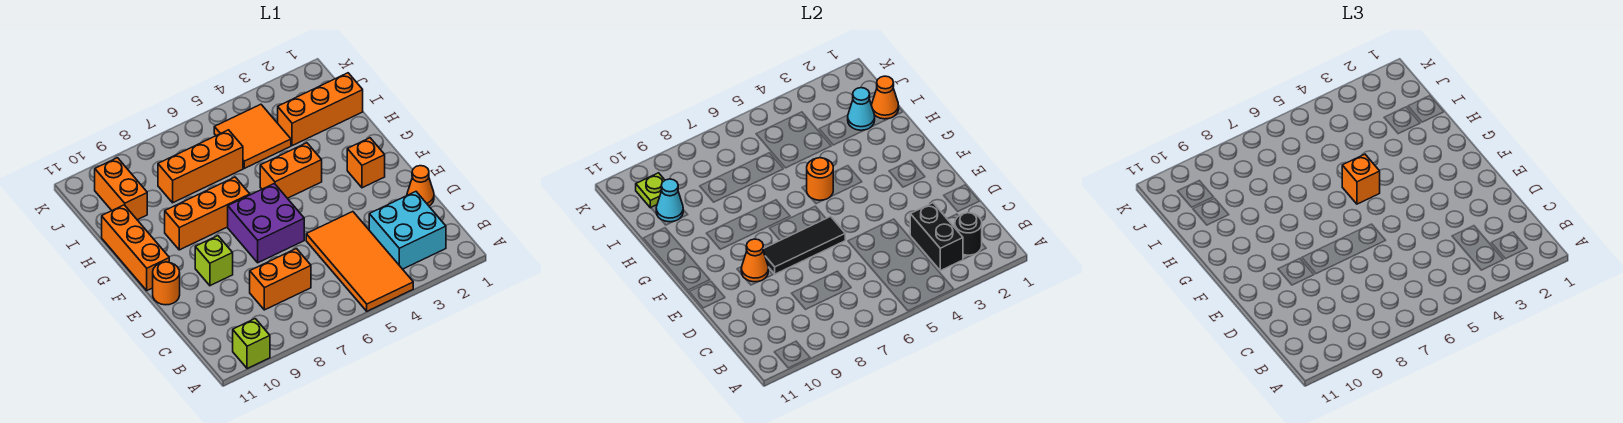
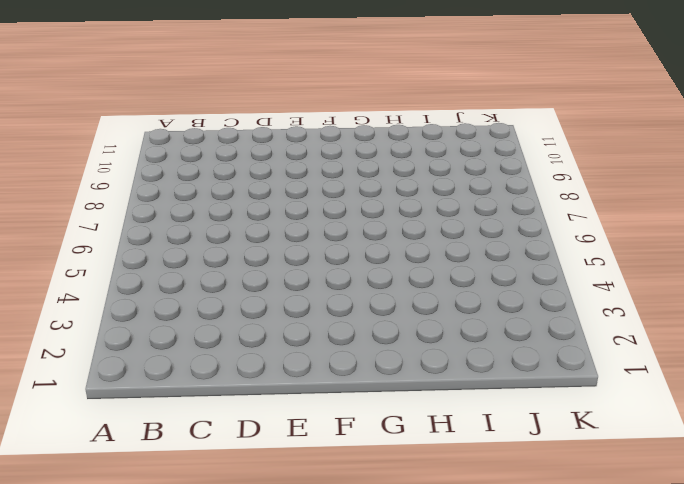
none -> orange 2x4 tile [306,212,413,311]
none -> lime 1x1 brick [233,319,270,369]
none -> cyan 2x2 brick [369,192,446,269]

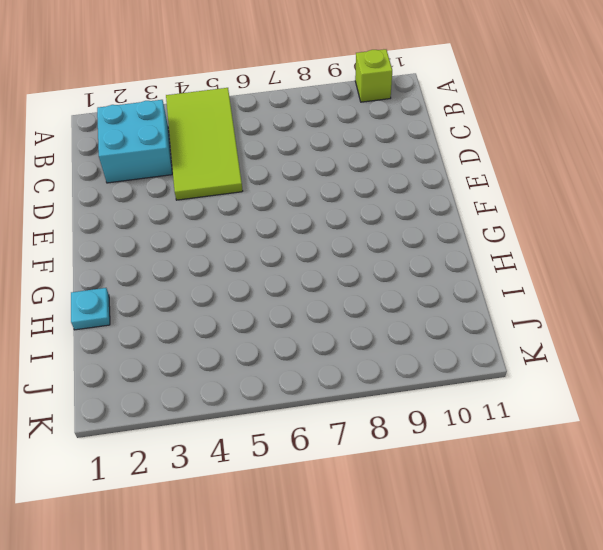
lime 2x4 tile [166,88,243,200] -> orange 2x4 tile [306,212,413,311]
cyan 1x1 plate [71,288,110,330] -> none
none -> orange 1x2 brick [250,249,311,310]
none -> orange 1x1 cone [407,166,434,206]
none -> purple 2x2 brick [228,184,304,263]

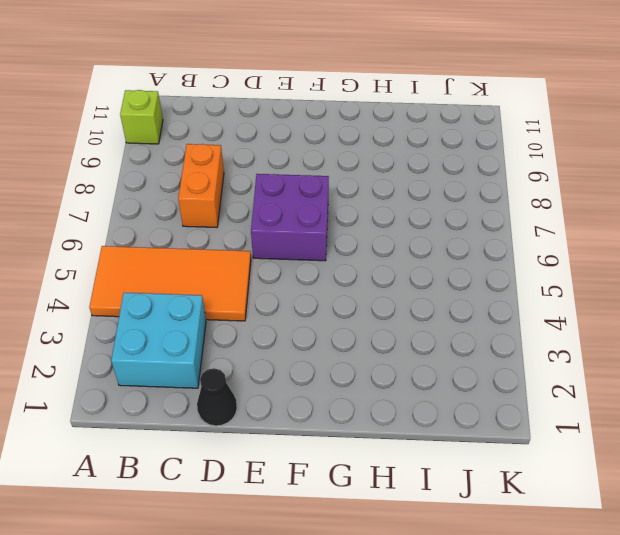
black 1x1 cone [197,368,237,426] -> orange 1x1 cone [407,166,434,206]
none -> lime 1x1 brick [195,236,233,286]
none -> orange 1x1 round brick [153,262,180,305]
none -> orange 1x1 brick [347,138,385,188]

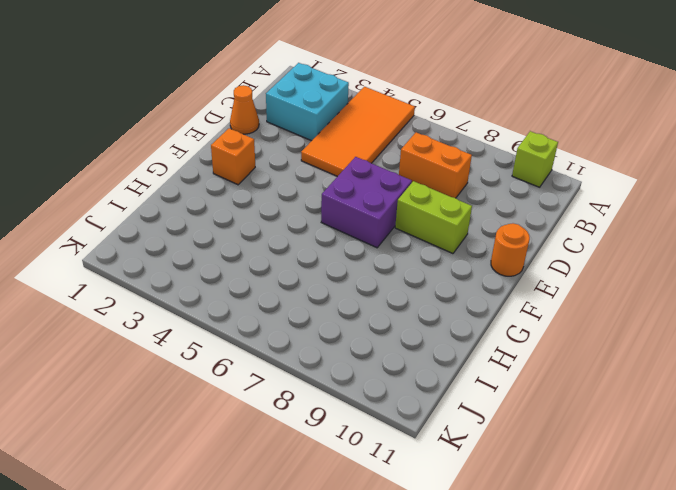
lime 1x2 brick [395,181,472,254] -> lime 1x1 brick [195,236,233,286]
none -> orange 1x3 brick [102,205,169,290]
none -> orange 1x2 brick [260,143,322,198]
none -> orange 1x3 brick [165,177,250,250]

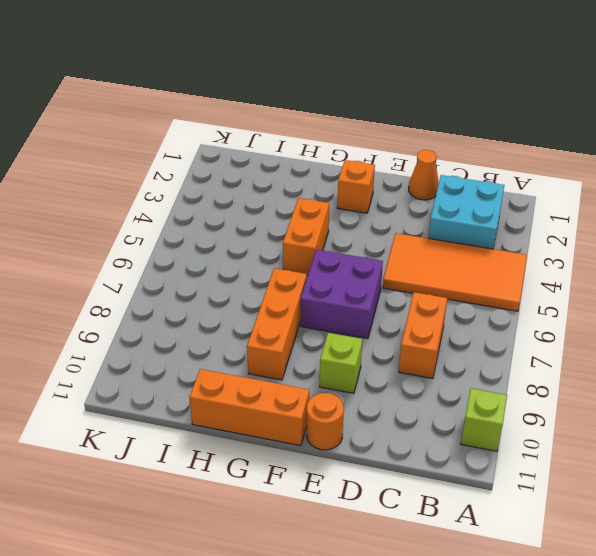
none -> orange 1x3 brick [278,73,363,146]
none -> orange 2x2 tile [214,104,291,168]
none -> orange 1x3 brick [158,130,243,203]

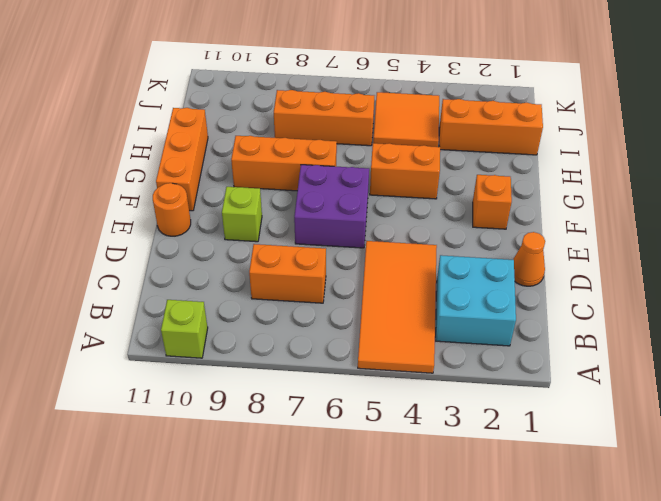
none -> orange 1x2 brick [95,158,147,220]
none -> black 1x1 round brick [955,213,982,255]
none -> black 1x2 brick [910,203,963,271]

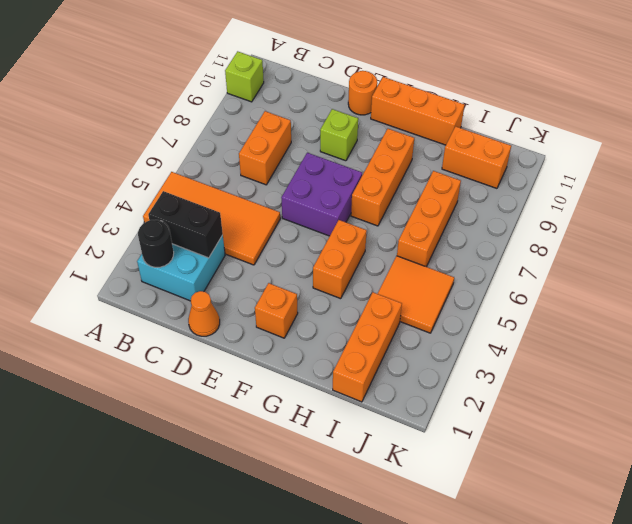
none -> black 1x3 tile [763,216,845,274]
none -> orange 1x1 cone [741,239,768,282]
none -> orange 1x1 round brick [807,158,833,200]

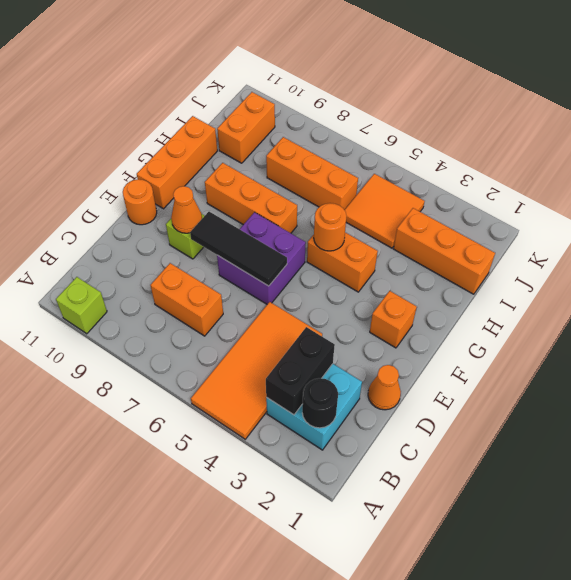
none -> orange 1x1 cone [872,76,899,119]
none -> cyan 1x1 cone [848,88,875,130]
none -> cyan 1x1 cone [656,179,683,222]

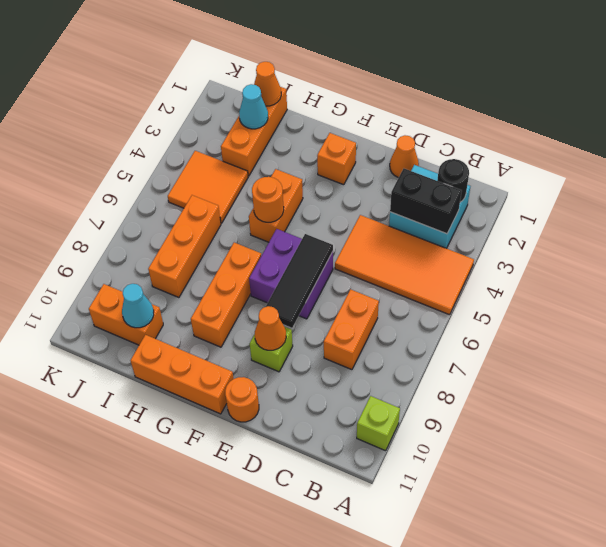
none -> lime 1x1 plate [636,173,665,208]
none -> orange 1x1 brick [1342,154,1380,204]

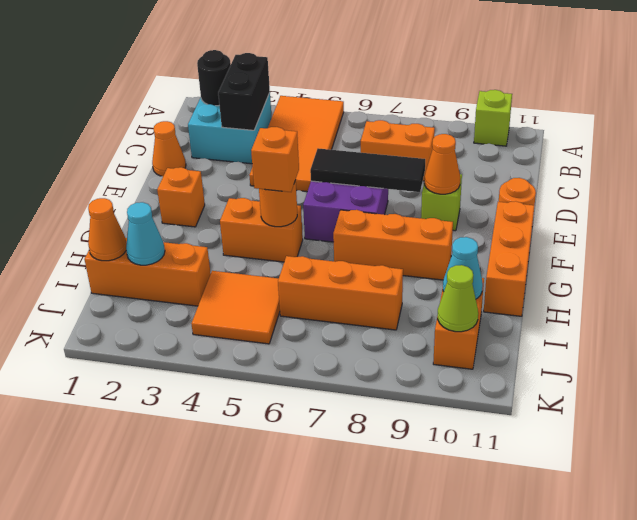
lime 1x1 cone [438,265,478,332] -> lime 1x1 plate [636,173,665,208]

